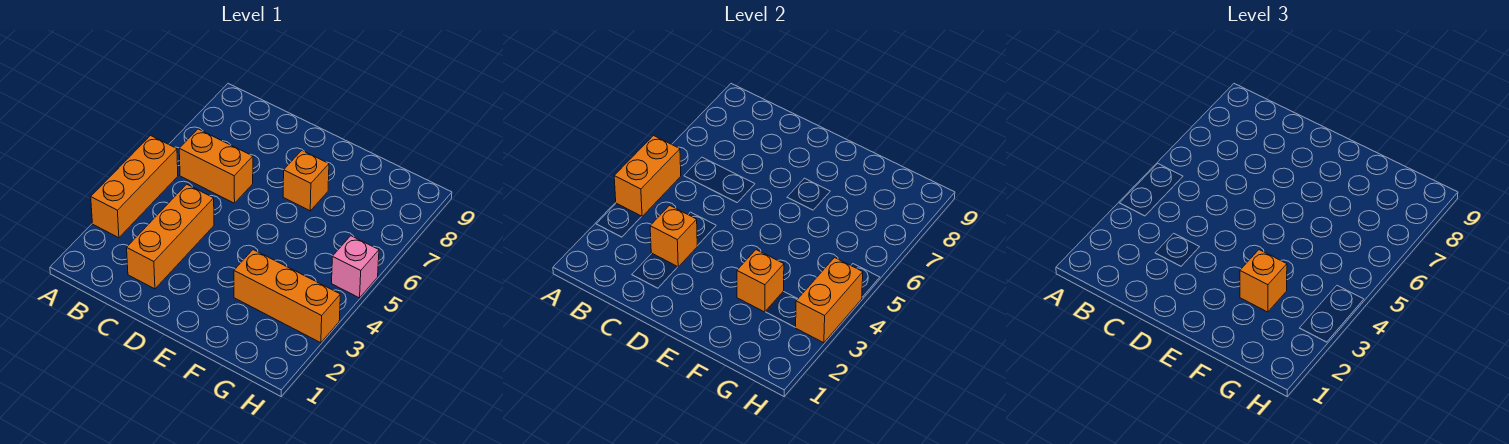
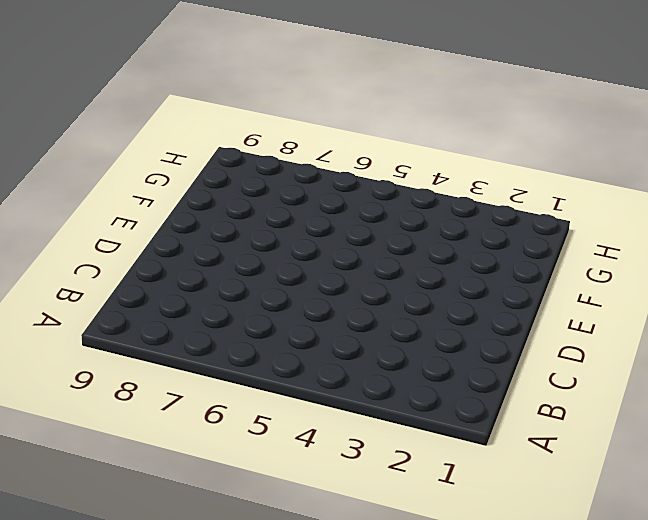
none -> orange 1x3 brick [91,135,178,238]
none -> orange 1x2 brick [179,129,253,203]

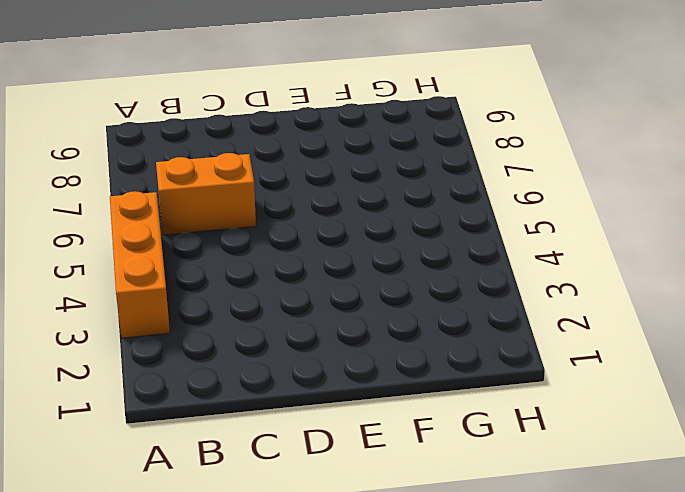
none -> orange 1x3 brick [127,184,214,289]
none -> orange 1x1 brick [283,151,329,211]

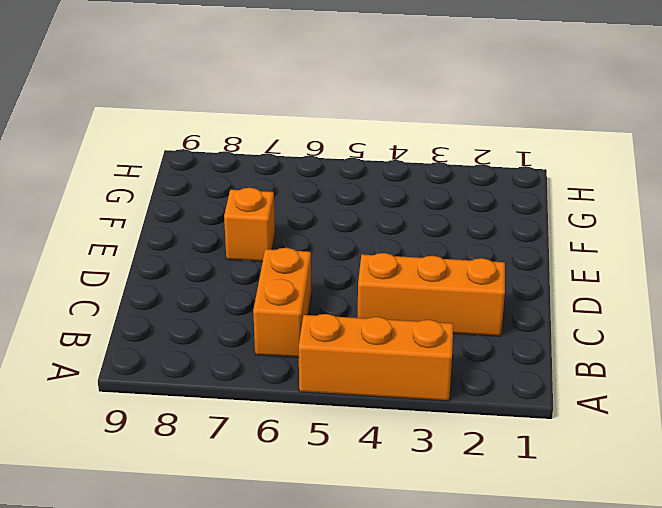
none -> orange 1x3 brick [234,250,340,343]
none -> pink 1x1 brick [332,236,379,298]

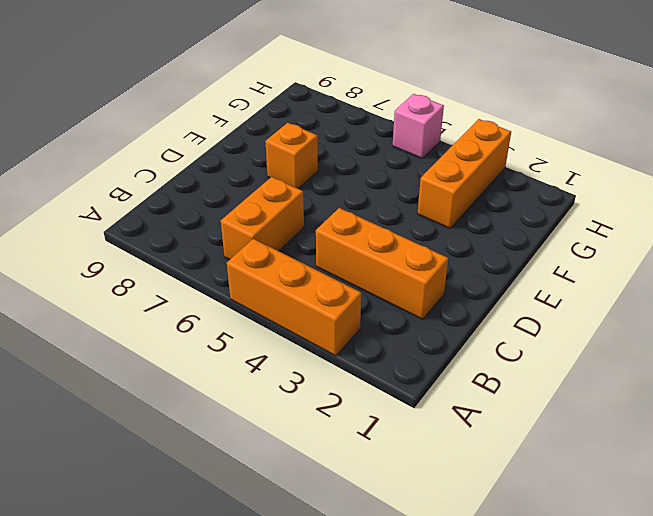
none -> orange 1x2 brick [614,135,681,216]
none -> orange 1x1 brick [650,205,697,267]

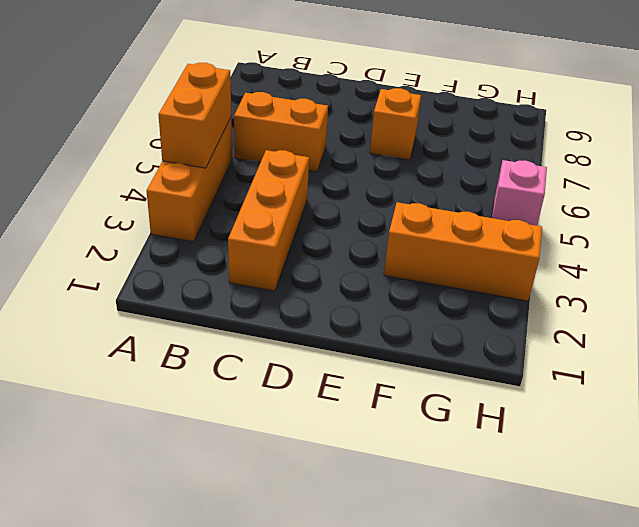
none -> orange 1x1 brick [650,205,697,267]
none -> orange 1x1 brick [737,250,784,312]

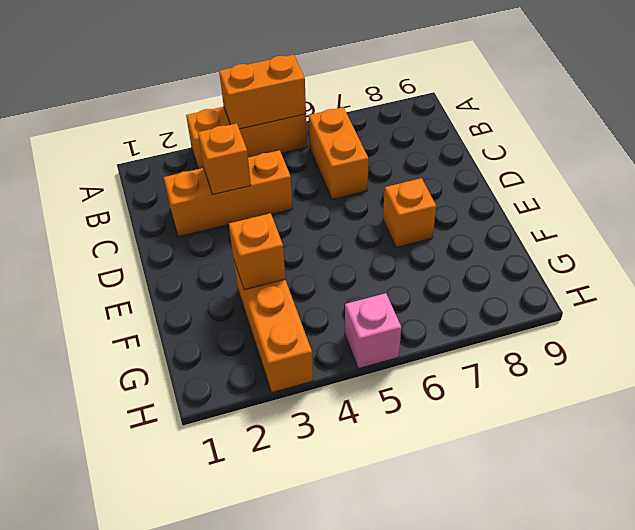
none -> orange 1x2 brick [795,258,863,343]
none -> orange 1x1 brick [1240,250,1287,312]

